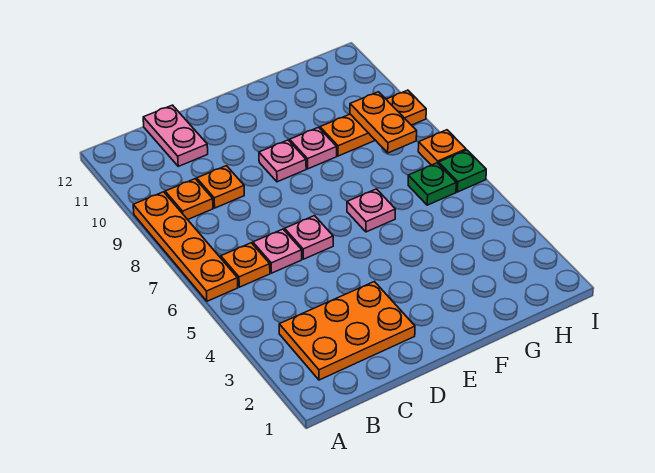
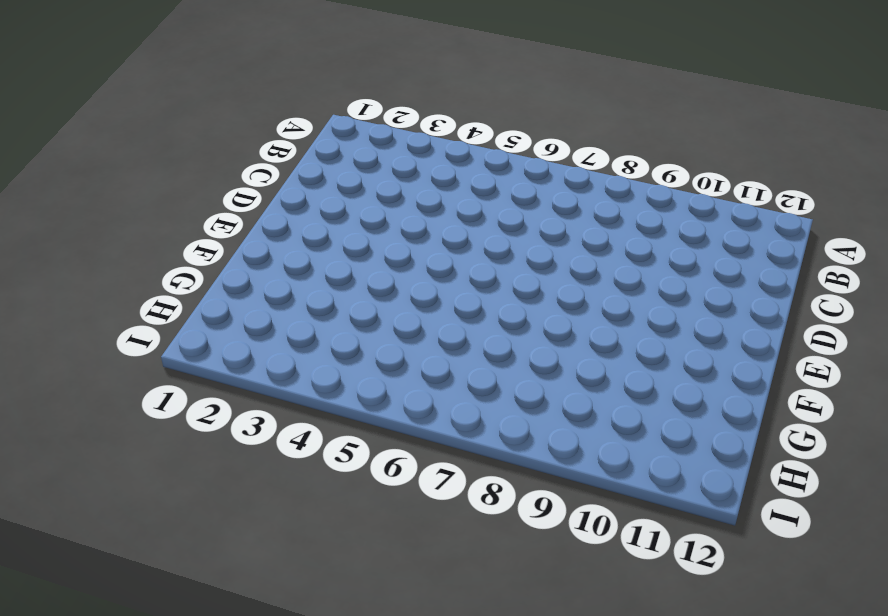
none -> orange 1x4 plate [133,192,238,301]
none -> orange 2x3 plate [279,282,415,380]
none -> orange 1x1 plate [221,243,270,287]

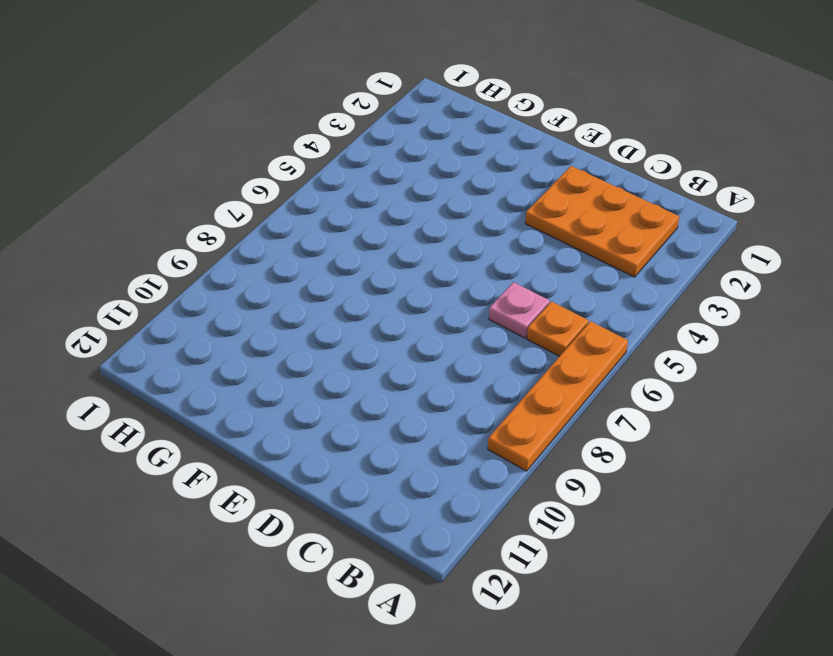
none -> orange 1x1 plate [165,179,213,220]
none -> orange 1x1 plate [197,166,244,208]
none -> pink 1x2 plate [143,105,208,166]

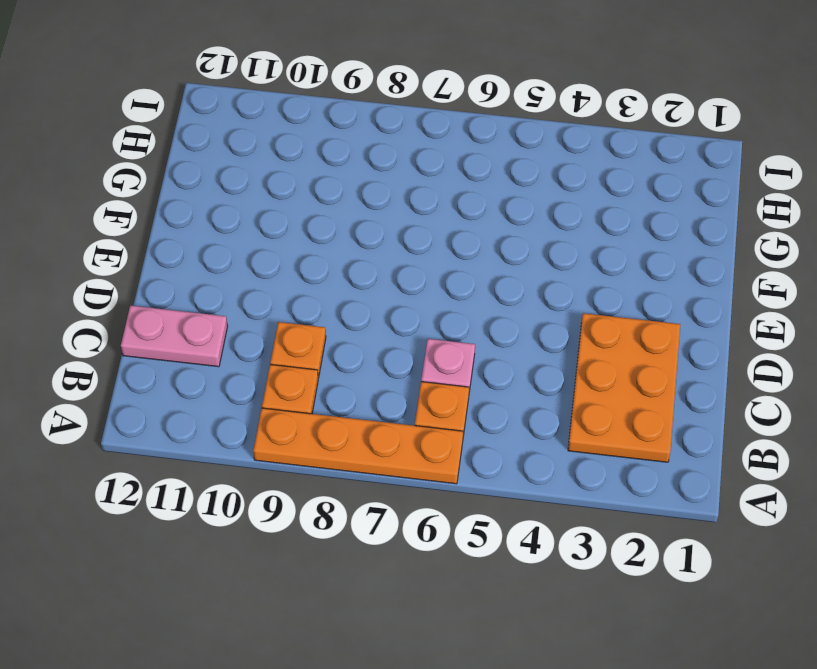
none -> pink 1x1 plate [285,216,333,259]
none -> pink 1x1 plate [259,140,306,182]
none -> pink 1x1 plate [347,189,395,232]

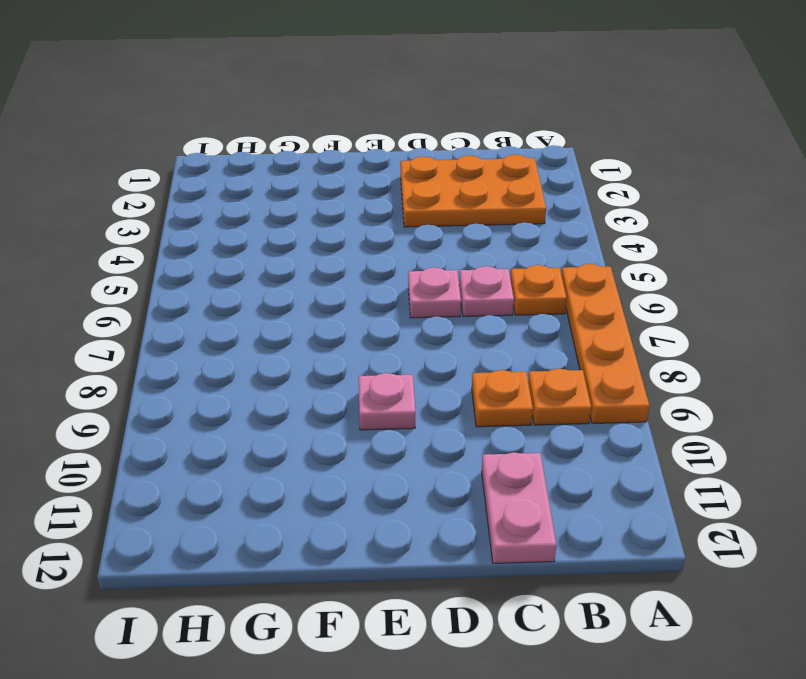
none -> pink 1x1 plate [347,189,395,232]
none -> pink 1x1 plate [290,127,337,169]
none -> orange 1x3 plate [320,90,426,156]

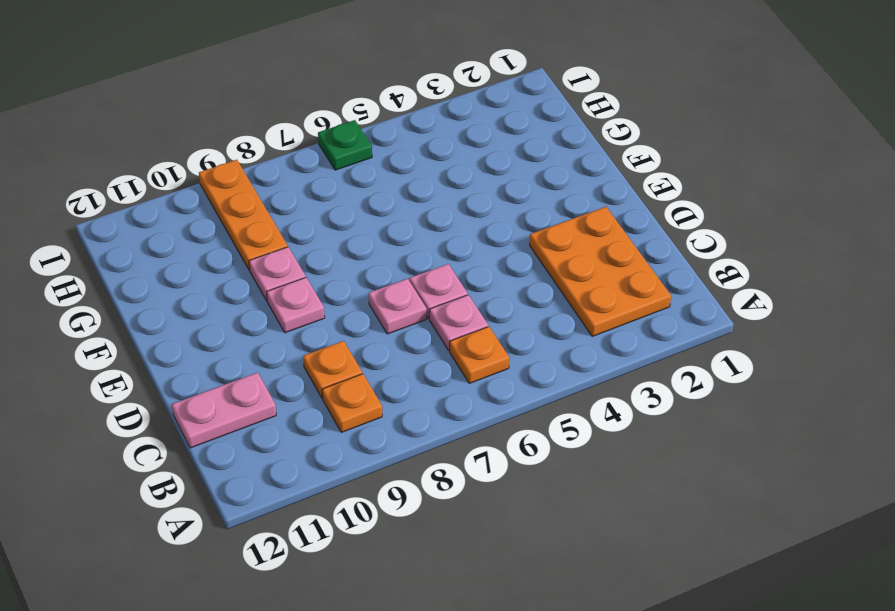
pink 1x1 plate [369,279,427,334] -> pink 1x1 plate moved to [347,189,395,232]
none -> orange 1x4 plate [133,192,238,301]
none -> green 1x1 plate [408,163,456,205]
none -> orange 1x1 plate [418,130,466,165]

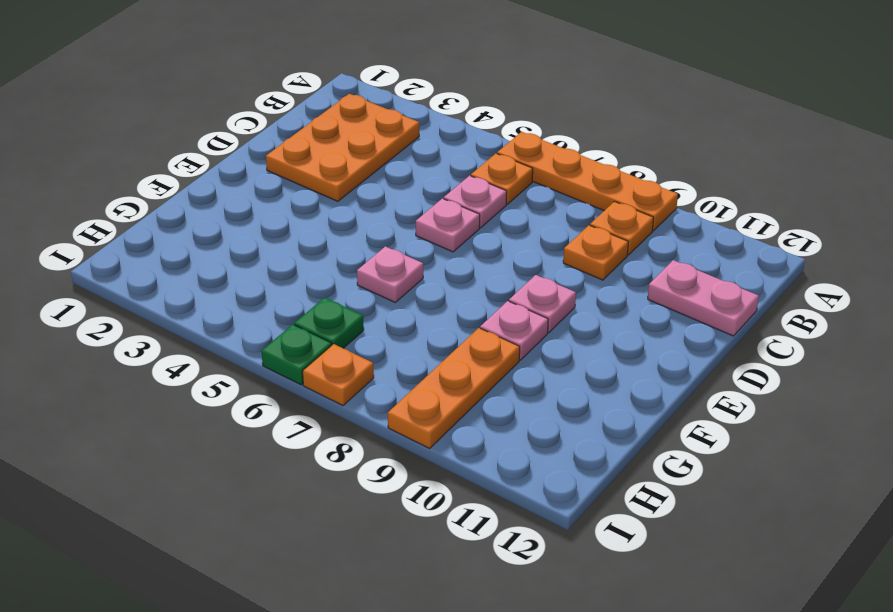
none -> orange 1x2 plate [350,92,417,153]

